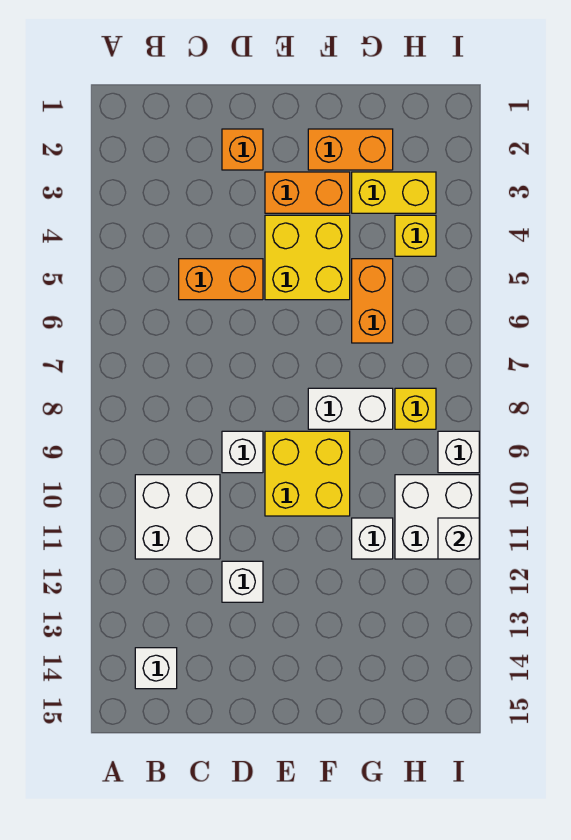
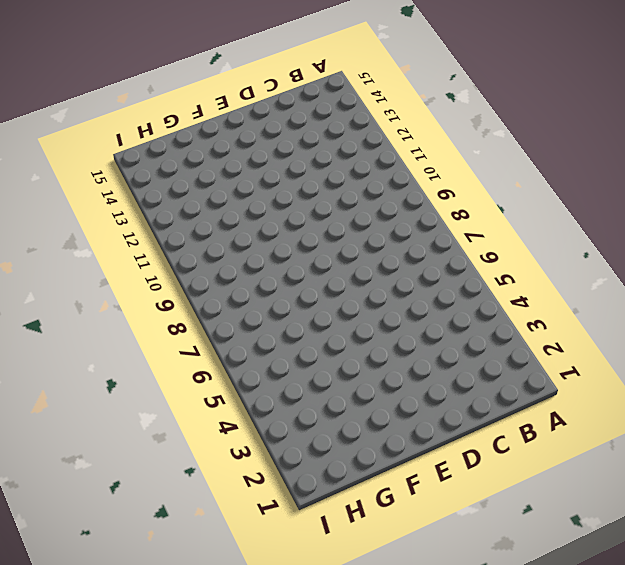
none -> white 2x2 brick [135,475,220,559]
none -> white 1x1 brick [135,648,177,689]
none -> orange 1x2 brick [179,259,263,300]

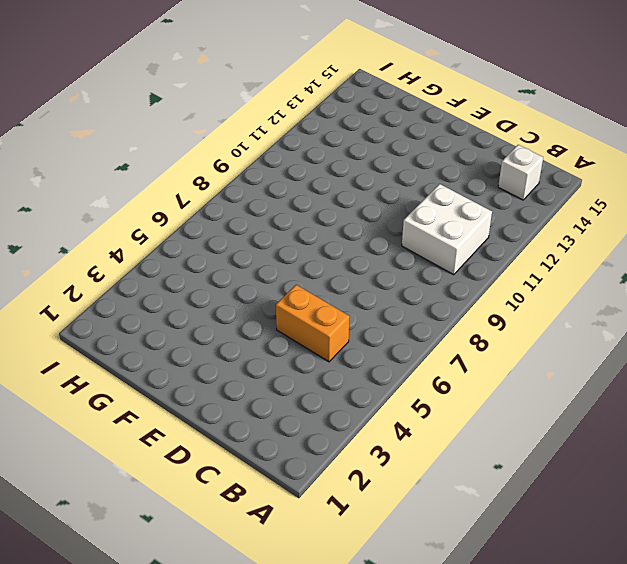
none -> orange 1x1 brick [222,129,263,170]
none -> white 1x1 brick [222,431,263,473]
none -> white 1x1 brick [222,561,263,602]

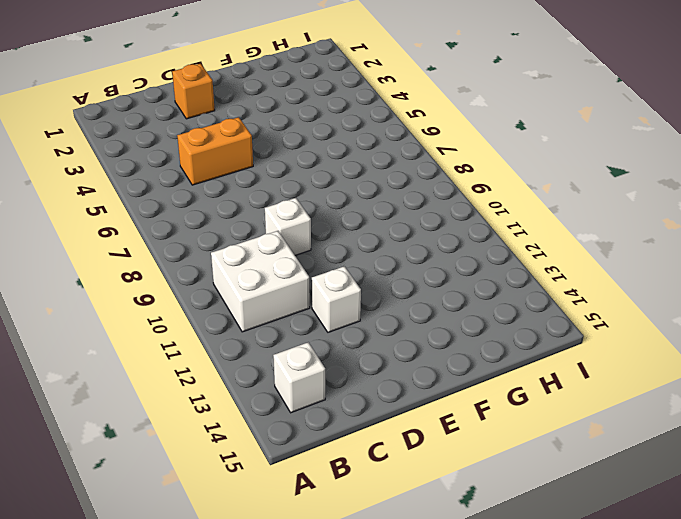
none -> orange 1x2 brick [265,172,350,213]
none -> yellow 2x2 brick [265,215,350,300]
none -> yellow 2x2 brick [265,431,350,516]

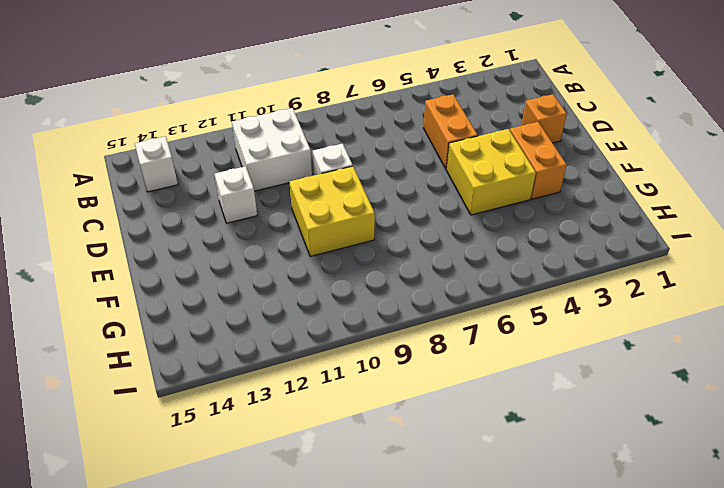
none -> orange 1x2 brick [308,129,393,170]
none -> white 1x2 brick [308,388,393,429]
none -> yellow 1x2 brick [352,172,436,213]

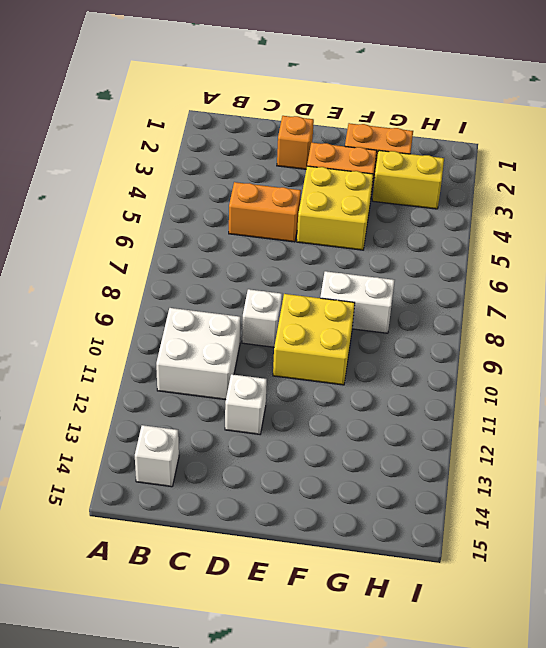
none -> orange 1x2 brick [352,259,393,343]
none -> white 1x1 brick [352,518,393,559]
none -> yellow 1x1 brick [395,215,436,256]

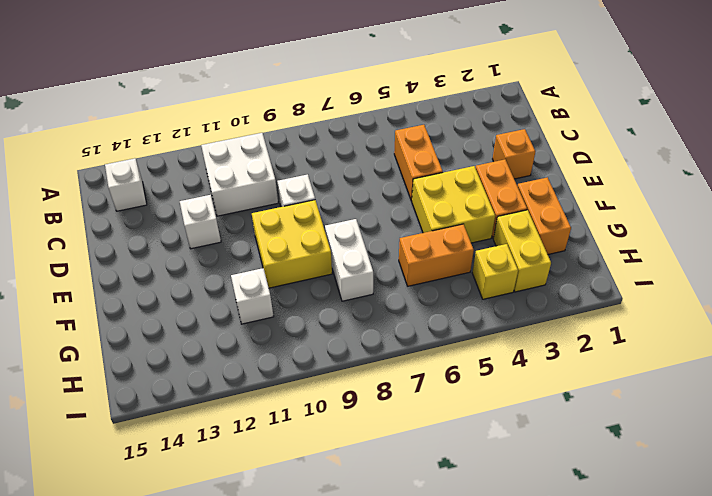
none -> yellow 1x1 brick [395,388,436,429]
none -> white 2x2 brick [395,475,479,559]
none -> white 1x1 brick [438,431,479,473]

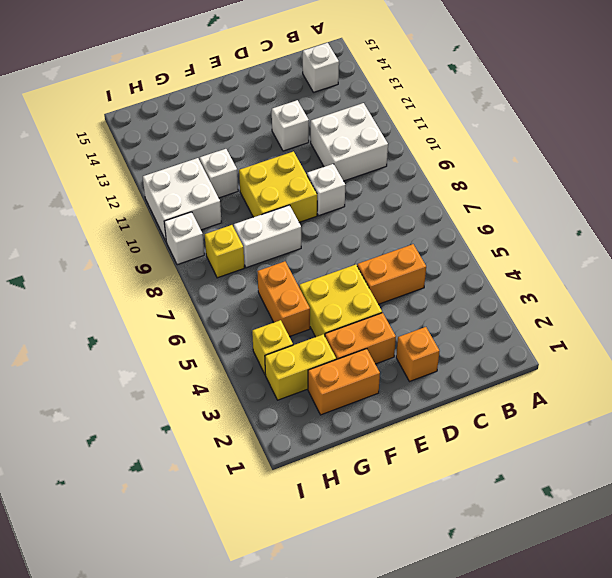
none -> white 1x1 brick [438,518,479,559]

